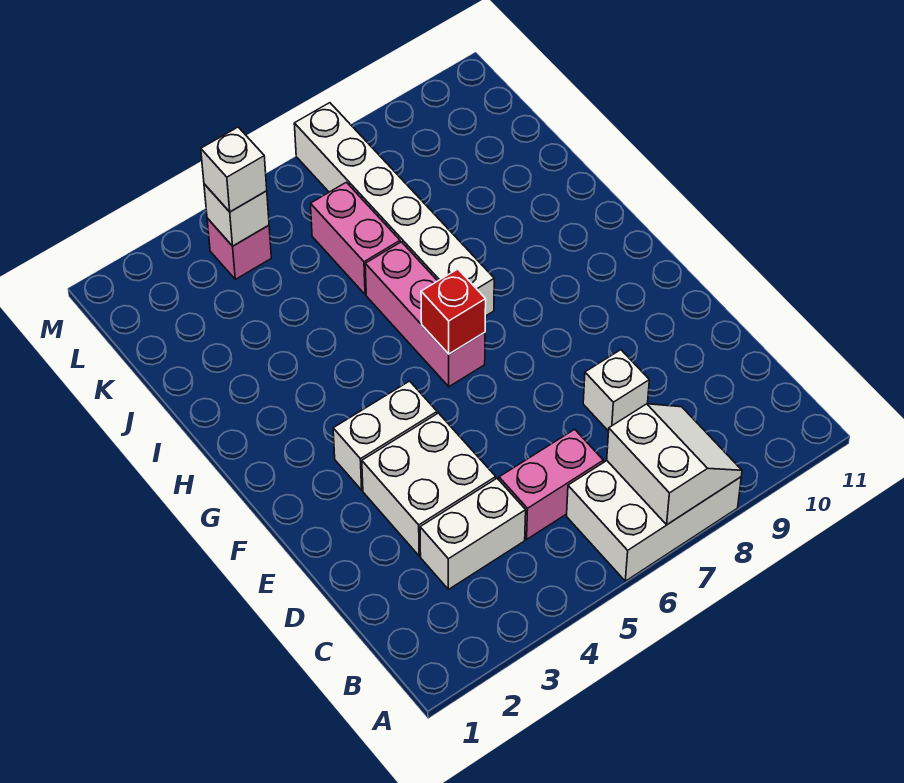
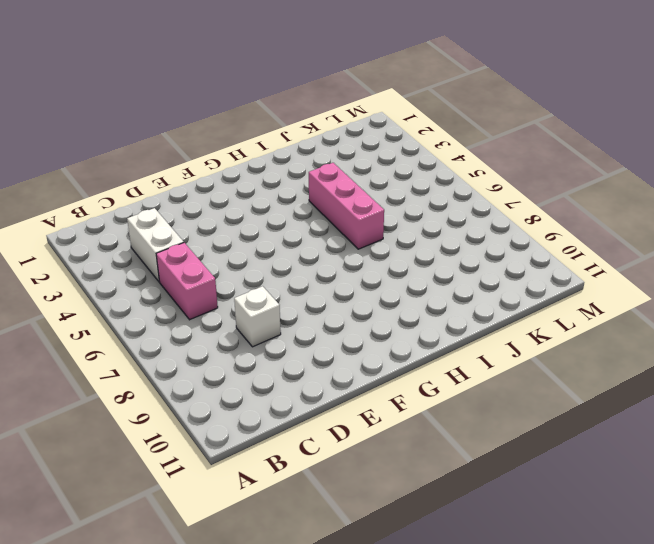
pink 1x3 brick [309,163,384,249] -> pink 1x3 brick turned to [365,242,485,387]
none -> white 2x3 brick [567,461,741,581]
none -> white 2x2 brick [362,413,496,556]
none -> white 1x2 brick [333,381,437,490]

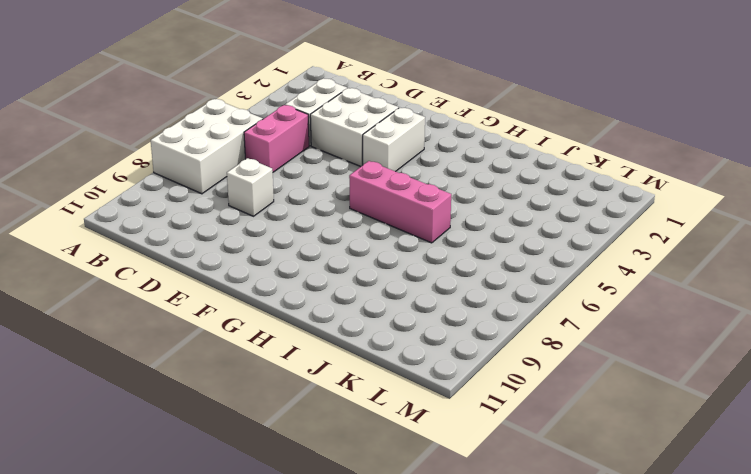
none -> white 1x6 brick [294,103,494,316]
none -> pink 1x2 brick [311,182,400,295]
none -> pink 1x1 brick [207,218,271,279]

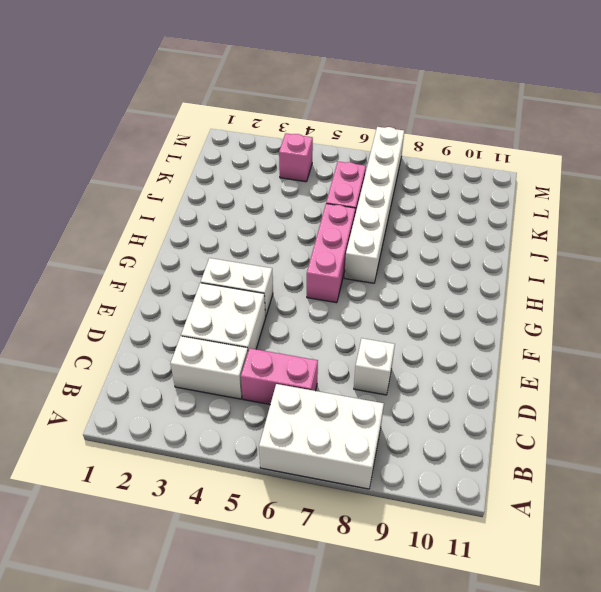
none -> white 2x2 slope [607,404,742,525]
none -> red 1x1 brick [421,269,486,354]
none -> white 1x1 brick [204,184,269,246]

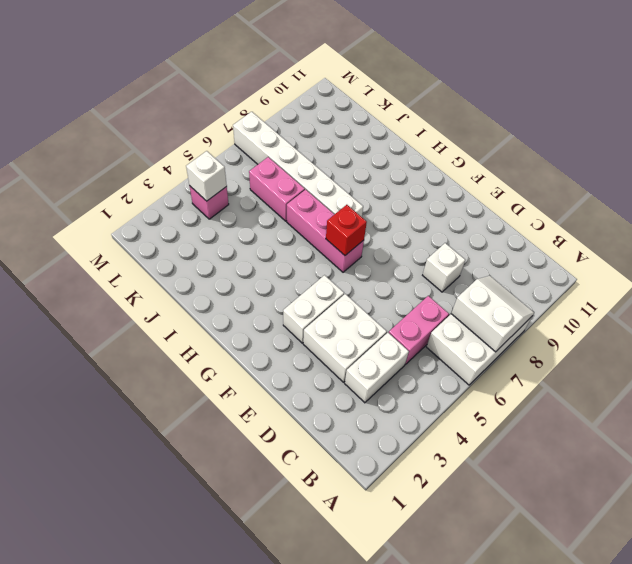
none -> white 1x1 brick [201,127,267,212]

